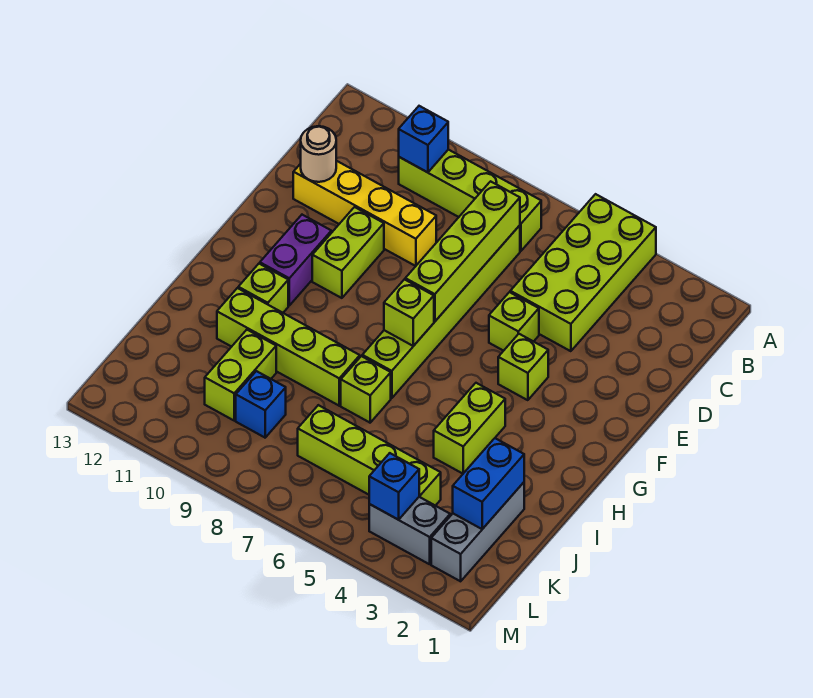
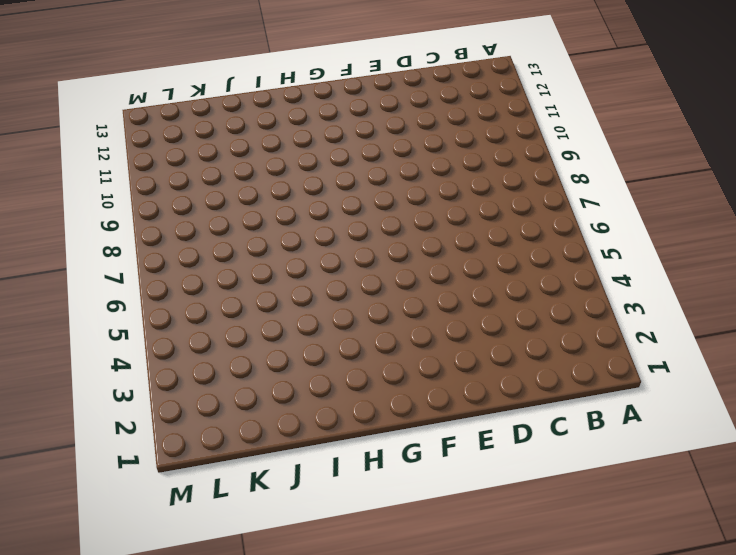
none -> lime 2x4 brick [510,194,656,351]
none -> lime 1x4 brick [399,150,541,251]
none -> lime 1x6 brick [362,225,520,398]

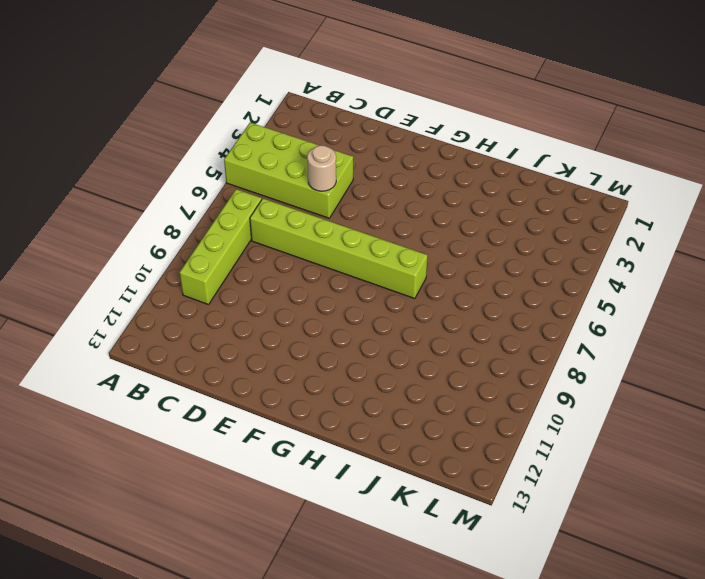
tan 1x1 round brick [307,145,336,191] -> tan 1x1 round brick moved to [301,126,336,182]
none -> yellow 1x4 brick [293,161,436,266]
none -> lime 1x1 brick [489,292,539,351]
none -> lime 1x2 brick [312,207,384,298]

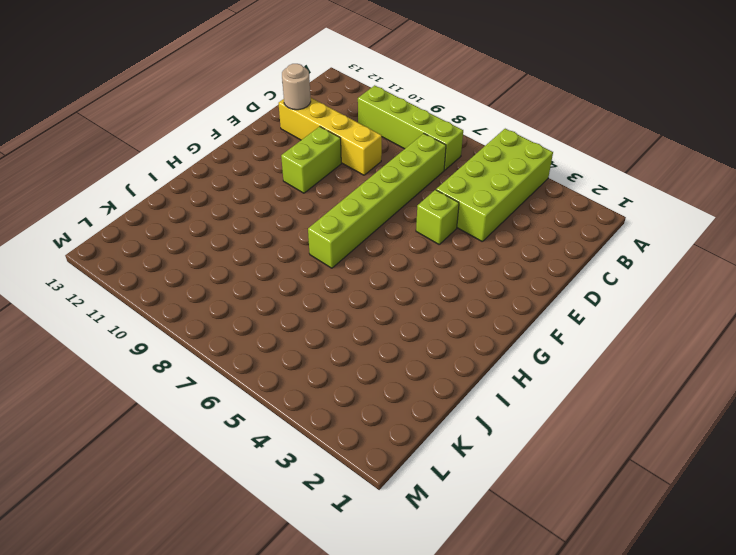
none -> lime 1x1 brick [498,334,548,400]
none -> purple 1x2 brick [260,215,331,305]
none -> lime 1x2 brick [434,383,505,474]

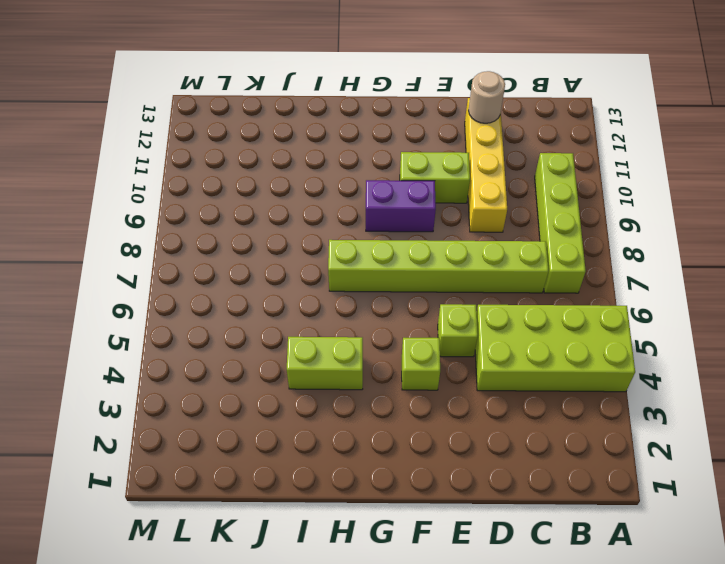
purple 1x2 brick [366,180,436,232] -> purple 1x2 brick moved to [260,215,331,305]
none -> lime 1x1 brick [238,264,288,313]
none -> lime 1x1 brick [341,356,391,423]
none -> lime 1x4 brick [217,288,360,406]

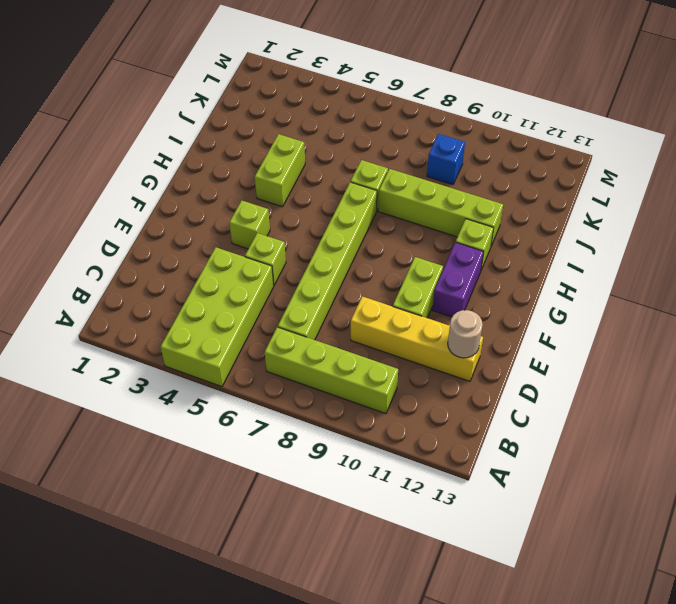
none -> grey 1x3 brick [431,482,524,581]
none -> lime 1x2 brick [205,330,276,420]
none -> lime 1x4 brick [298,405,441,506]

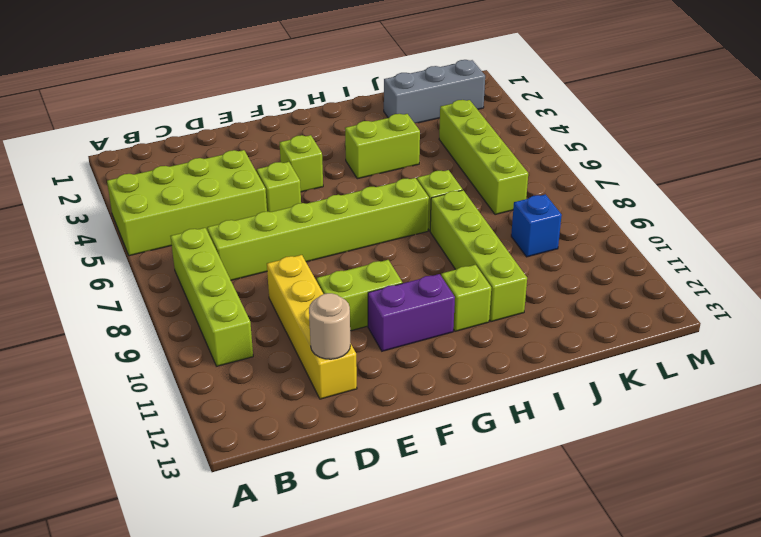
none -> lime 1x2 brick [205,330,276,420]
none -> grey 1x2 brick [369,497,450,564]
none -> blue 1x1 brick [399,106,448,172]

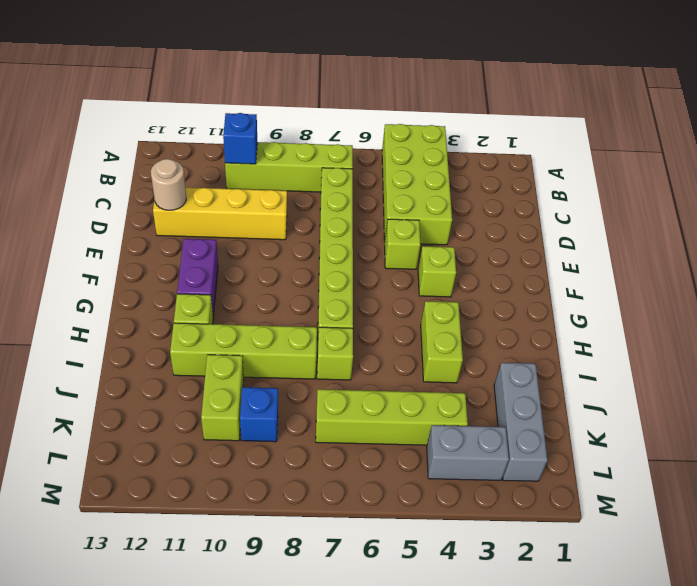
none -> lime 1x2 brick [312,207,384,298]
none -> lime 1x4 brick [405,181,520,322]
none -> lime 1x1 brick [384,279,434,346]

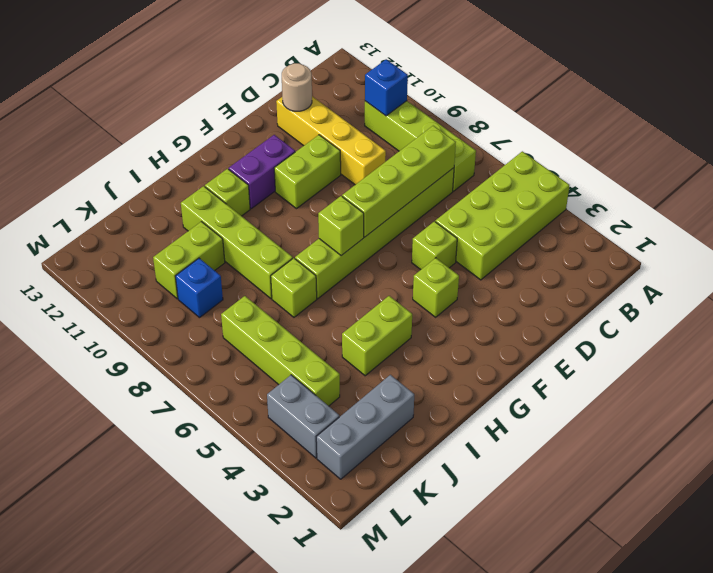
none -> blue 1x2 brick [453,438,524,529]
none -> blue 1x1 brick [369,453,419,520]

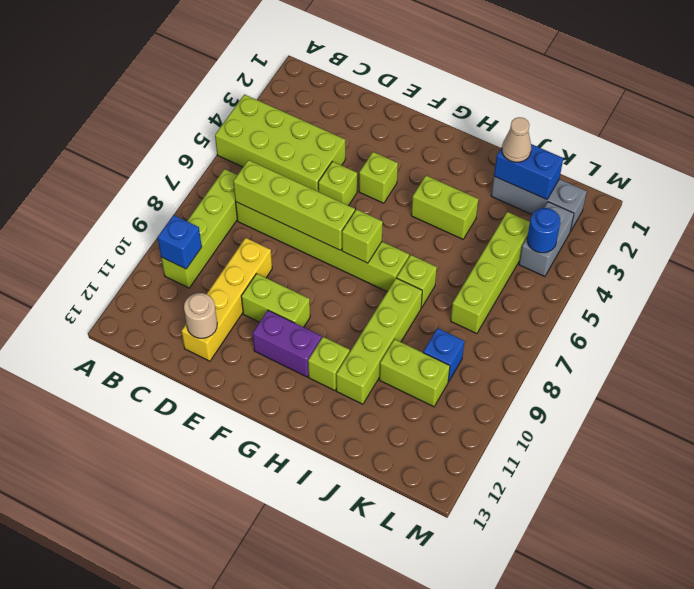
tan 1x1 cone [502,117,531,162] -> none
blue 1x1 round brick [527,208,560,253] -> blue 1x1 brick [369,453,419,520]

